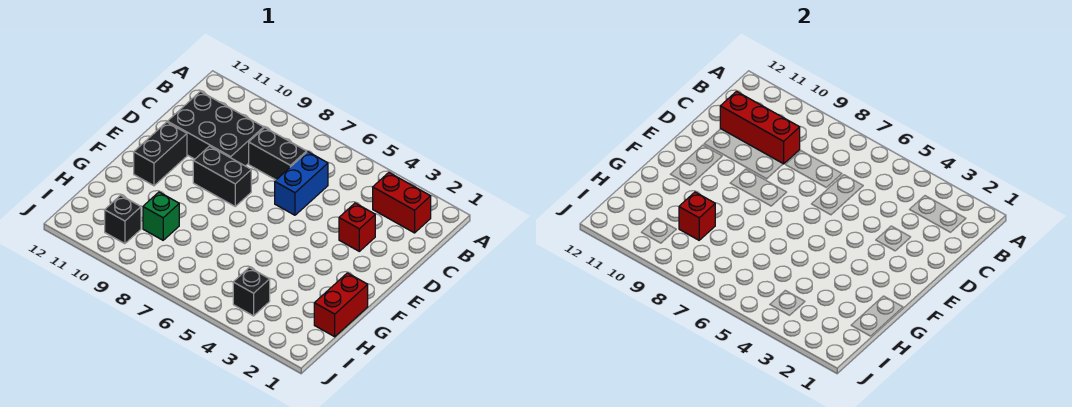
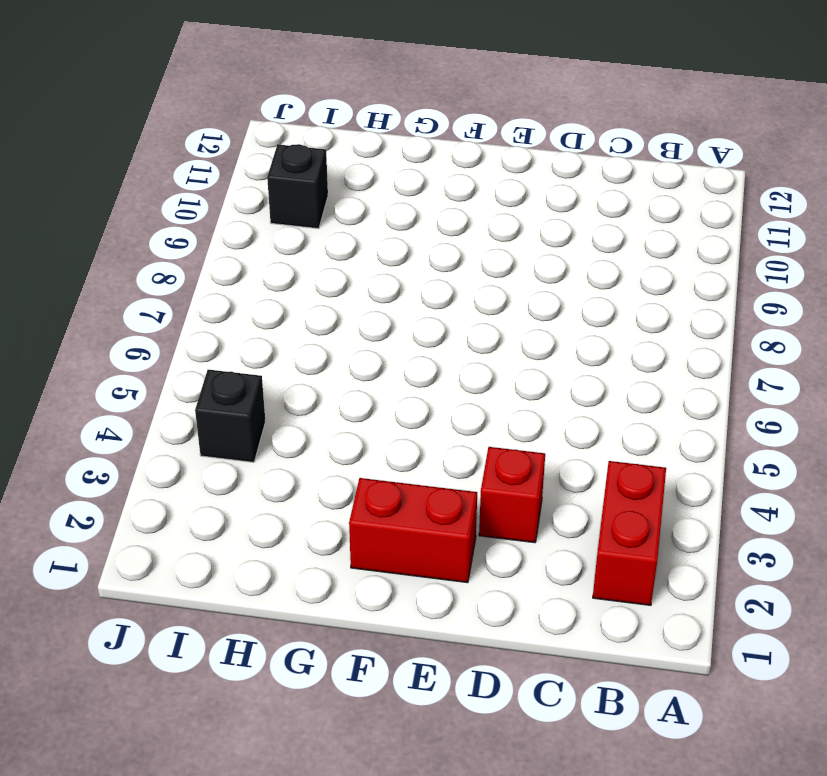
red 1x2 brick [349,478,477,583] -> red 1x2 brick moved to [314,273,368,337]
none -> blue 1x2 brick [275,152,328,215]
none -> black 1x2 brick [249,128,307,180]
none -> black 2x3 brick [167,92,264,166]

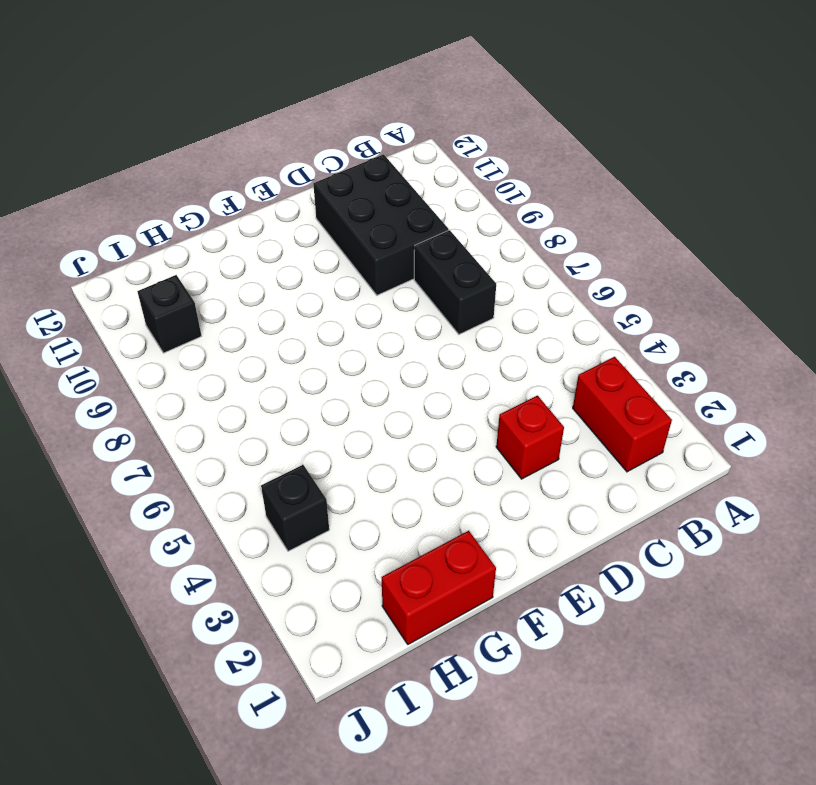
none -> blue 1x2 brick [275,152,328,215]
none -> black 1x2 brick [193,146,251,206]
none -> black 1x2 brick [134,122,187,186]

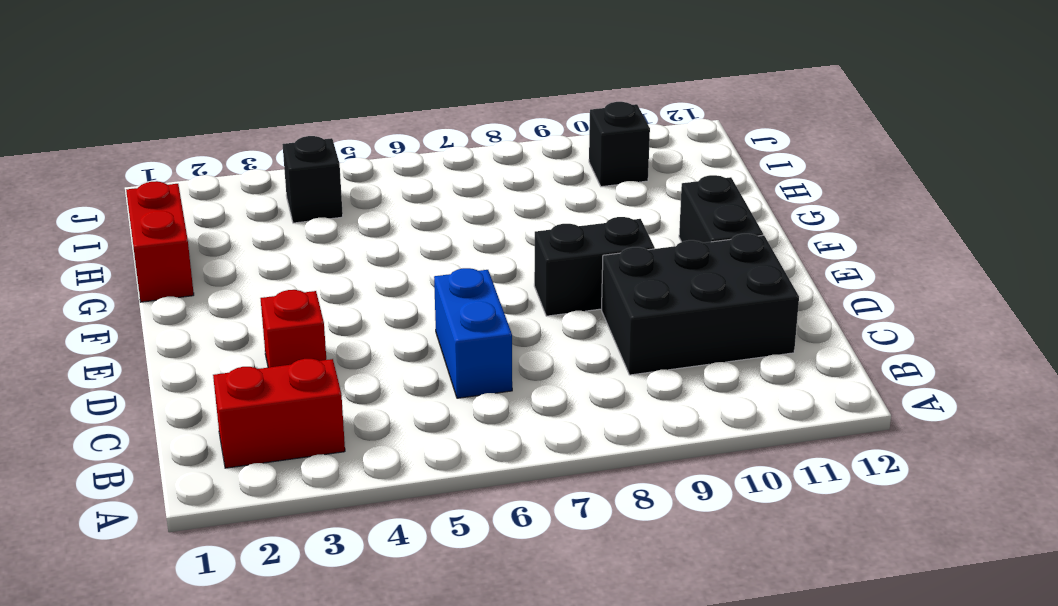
none -> black 1x2 brick [249,128,307,180]
none -> green 1x1 brick [143,192,179,240]
none -> red 1x3 brick [720,92,800,164]

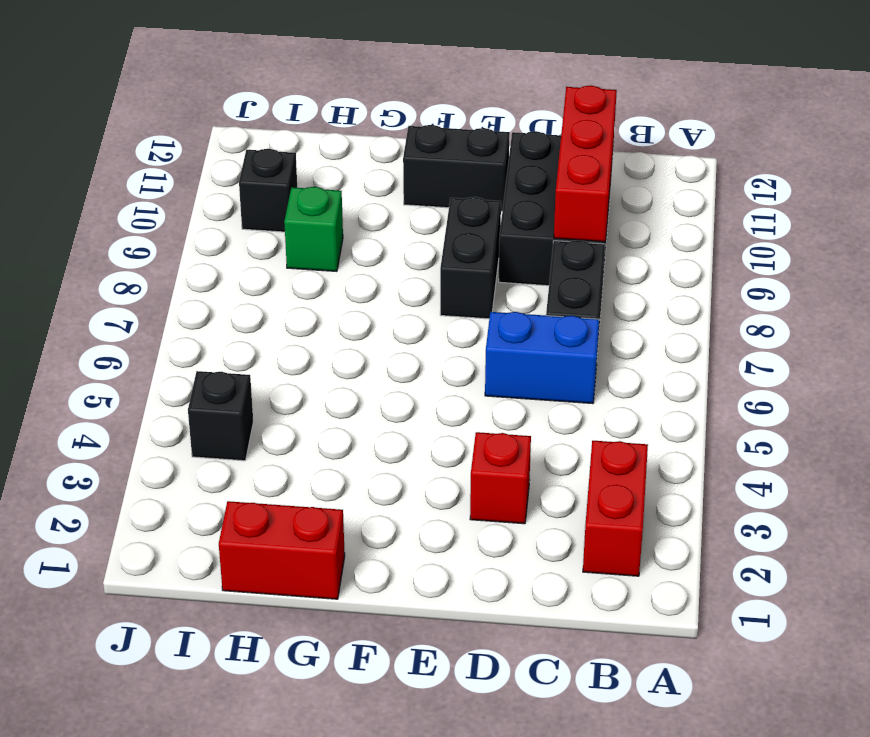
none -> red 1x1 brick [679,192,715,240]

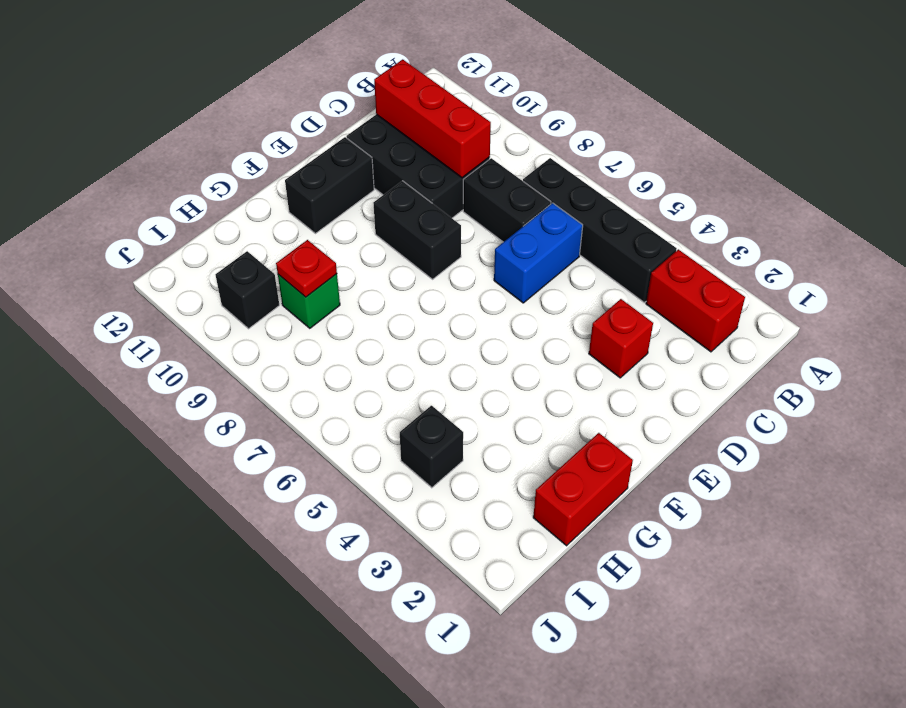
black 1x4 brick [523,158,677,302] -> none
red 1x1 plate [276,240,337,297] -> red 1x1 brick [679,192,715,240]

